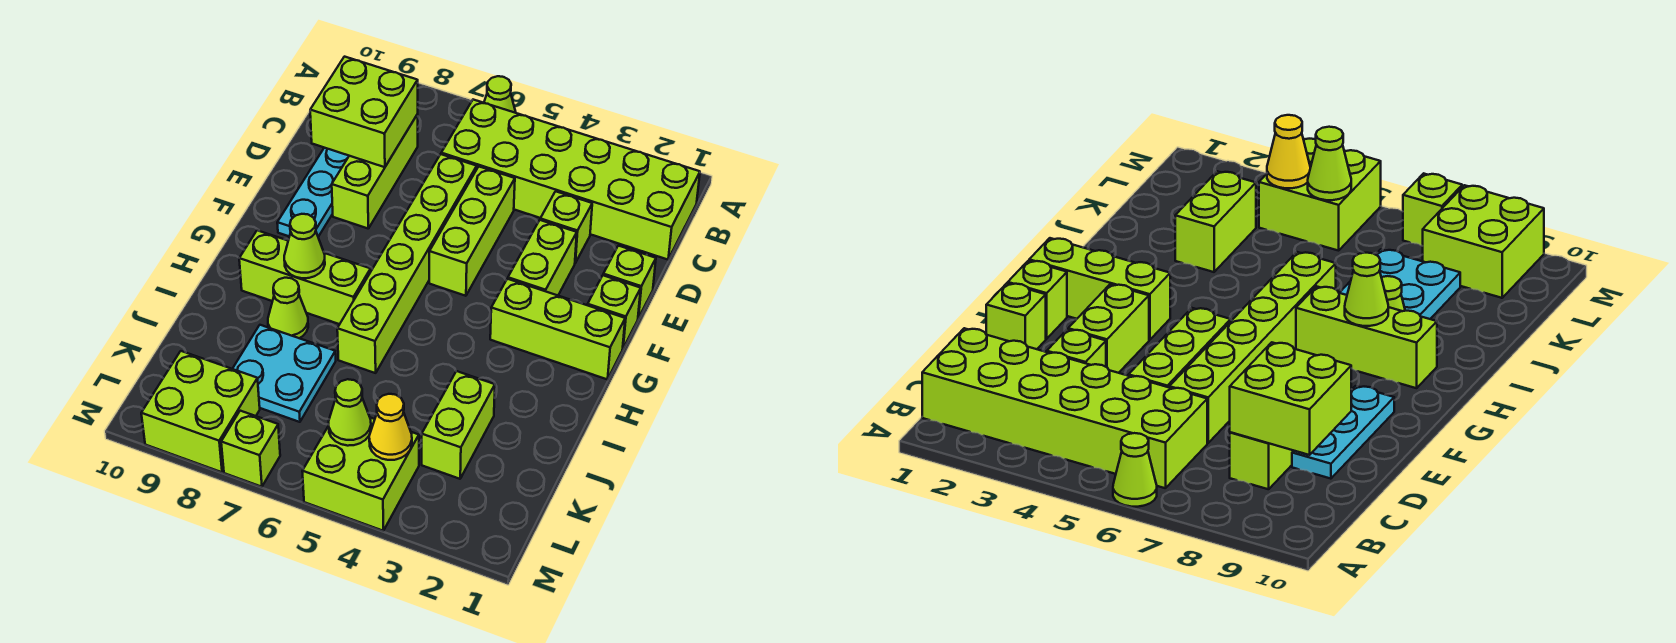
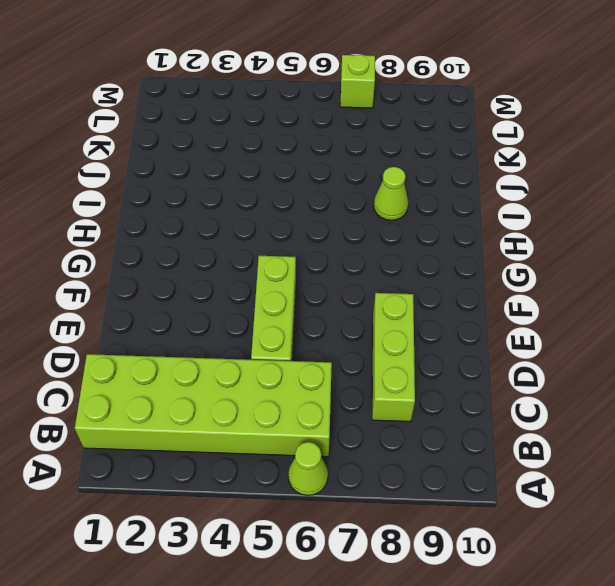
none -> lime 1x1 brick [540,191,592,263]
none -> lime 1x6 brick [337,154,477,373]
none -> cyan 1x3 plate [277,148,349,237]

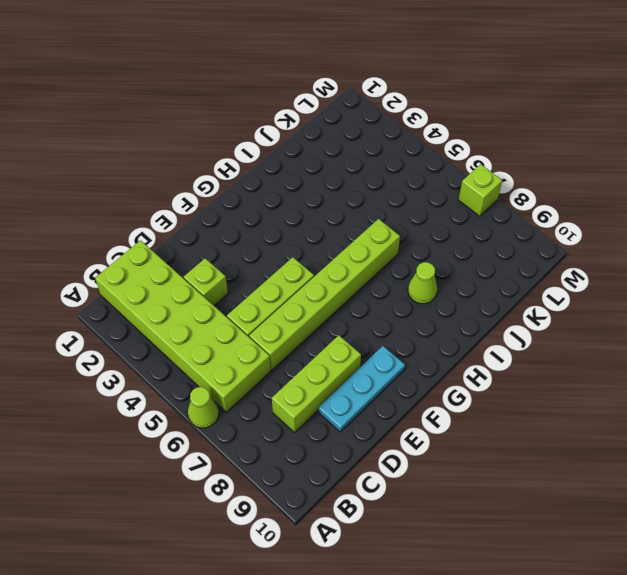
none -> lime 1x1 brick [603,246,656,318]
none -> lime 1x2 brick [508,220,577,295]
none -> lime 1x1 brick [588,275,641,348]

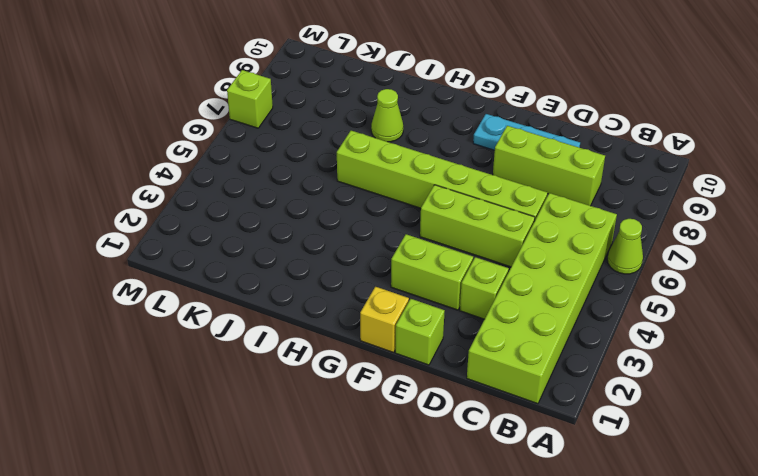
yellow 1x1 brick [360,287,409,352] -> lime 1x1 brick [588,275,641,348]
none -> lime 1x3 brick [490,279,625,379]
none -> lime 1x3 brick [239,230,371,324]
none -> lime 1x2 brick [422,371,495,479]

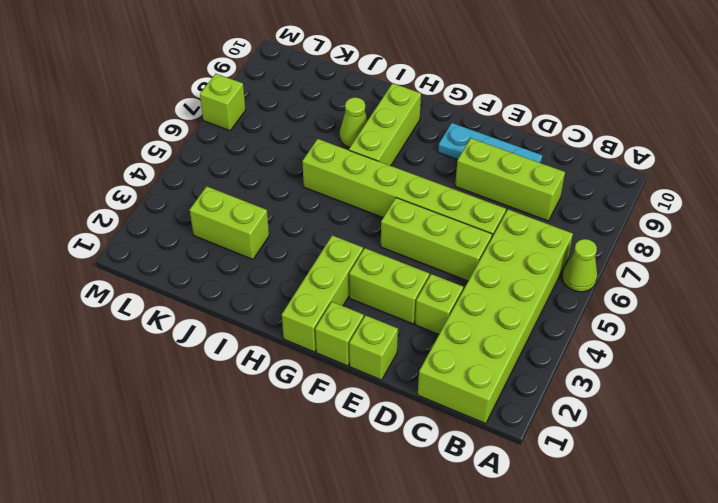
none -> cyan 2x2 plate [233,325,336,422]
none -> lime 2x2 brick [302,418,419,531]
none -> lime 2x2 brick [141,351,260,472]

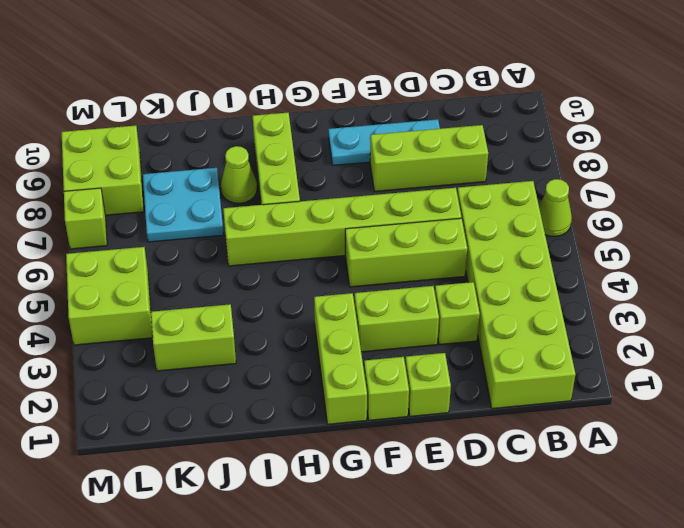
none -> lime 2x2 brick [310,57,418,167]
none -> lime 1x1 cone [284,214,325,278]
none -> yellow 1x1 cone [369,394,412,460]

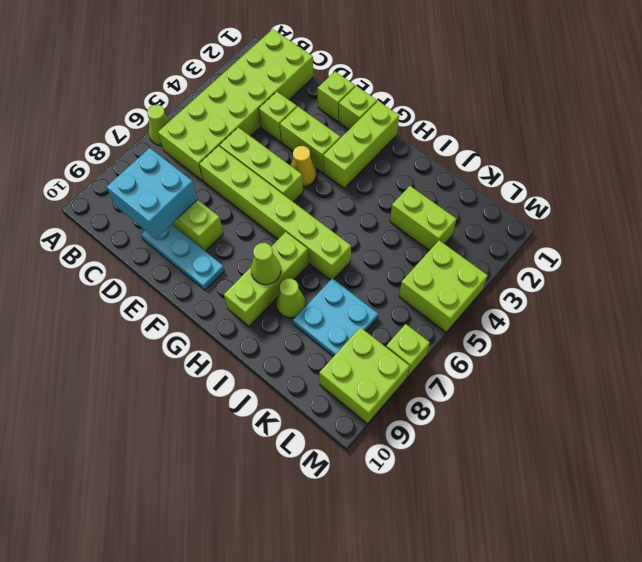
cyan 2x2 brick [107,148,198,239] -> lime 2x2 brick [310,57,418,167]
yellow 1x1 cone [291,146,316,186] -> yellow 1x1 cone moved to [369,394,412,460]
none -> lime 1x1 cone [329,379,371,446]

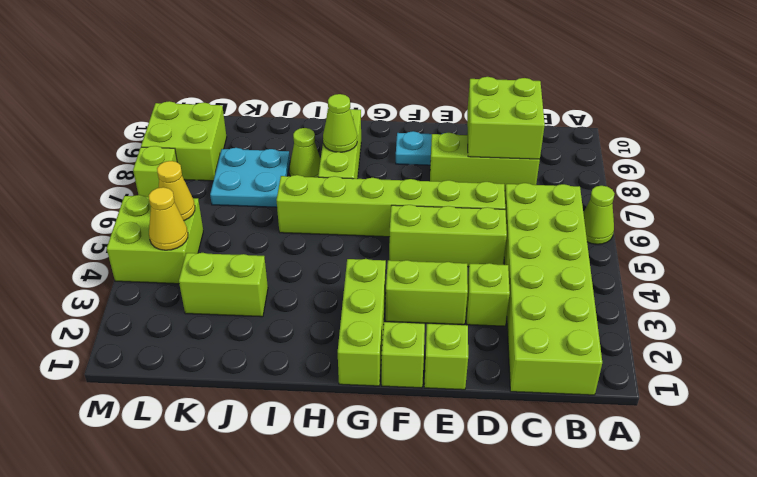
yellow 1x1 cone [157,161,195,221] -> lime 1x1 cone [329,379,371,446]

